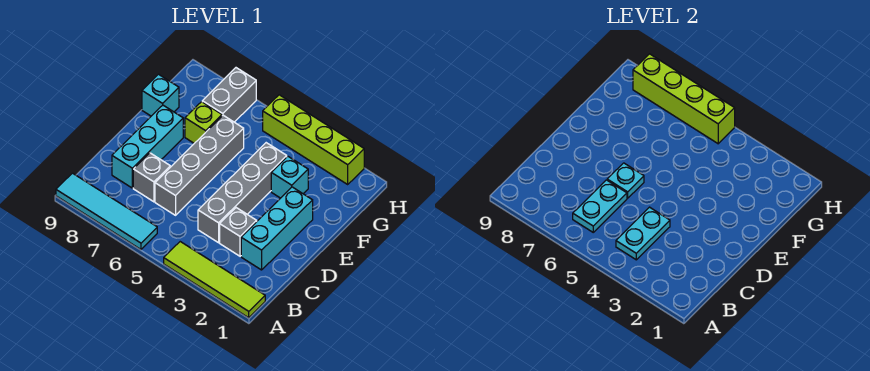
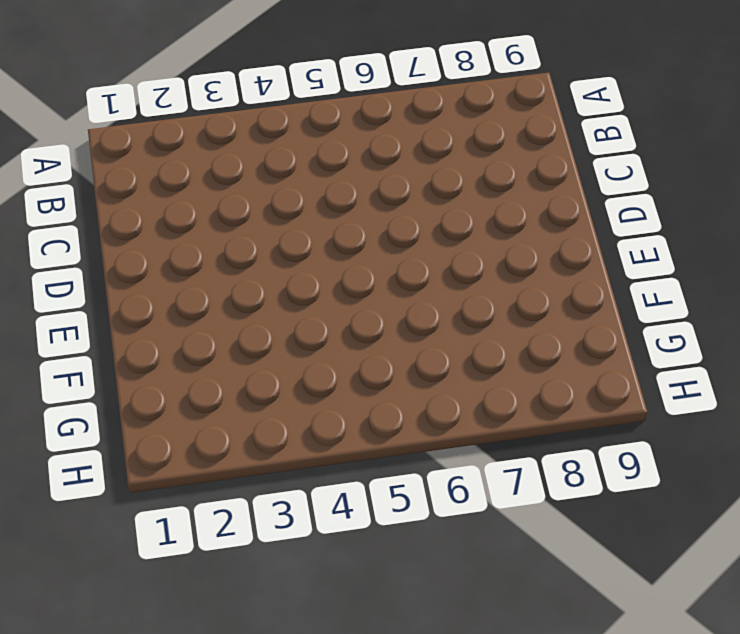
none -> lime 1x4 tile [164,242,265,318]
none -> cyan 1x4 tile [56,173,157,249]
none -> cyan 1x3 brick [241,187,313,270]

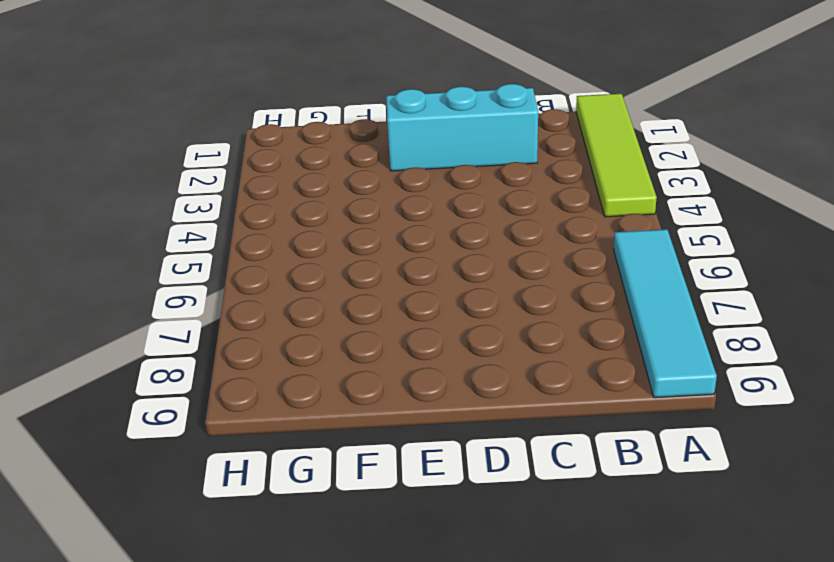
none -> grey 1x1 brick [220,208,257,256]
none -> grey 1x4 brick [198,143,287,243]
none -> grey 1x4 brick [155,115,244,215]

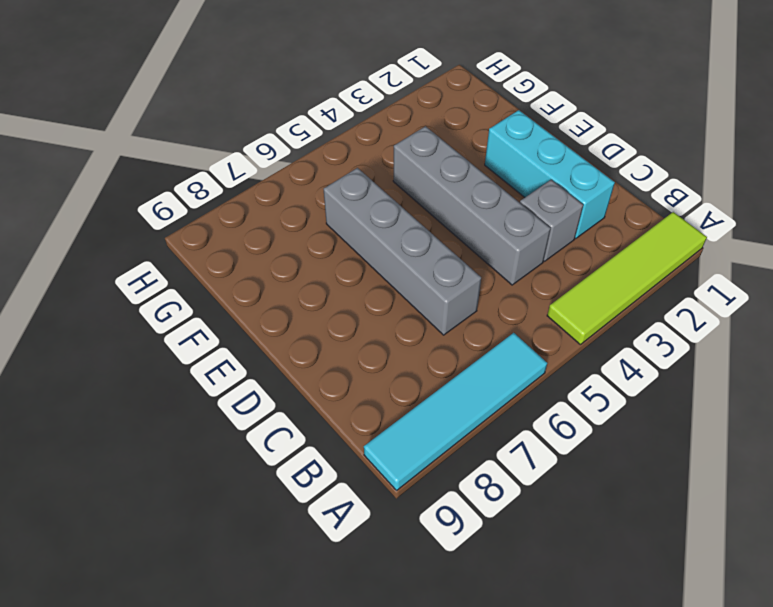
none -> grey 1x1 brick [133,153,170,202]
none -> cyan 1x3 brick [112,105,183,188]
none -> cyan 1x1 brick [271,156,308,198]

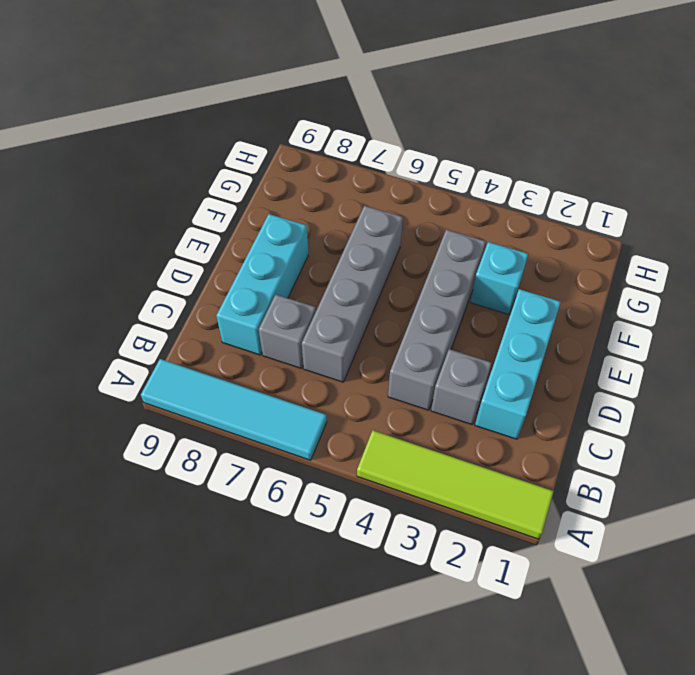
none -> lime 1x1 brick [185,102,222,143]
none -> cyan 1x1 brick [142,74,179,116]
none -> grey 1x2 brick [202,68,256,122]

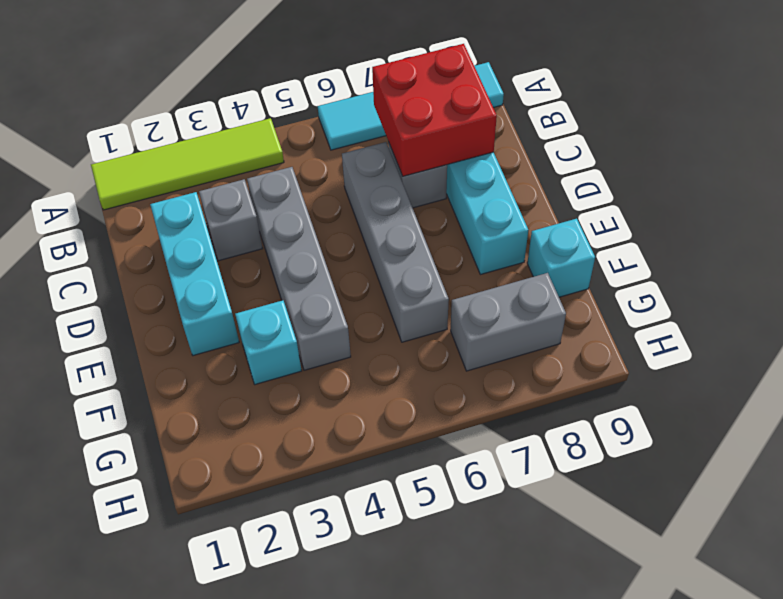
red 2x2 brick [372,44,497,176] -> none
grey 1x2 brick [451,273,566,371] -> grey 1x2 brick turned to [202,68,256,122]
none -> lime 1x1 brick [185,102,222,143]
none -> lime 1x4 brick [263,95,364,184]
none -> cyan 1x2 plate [616,207,670,260]

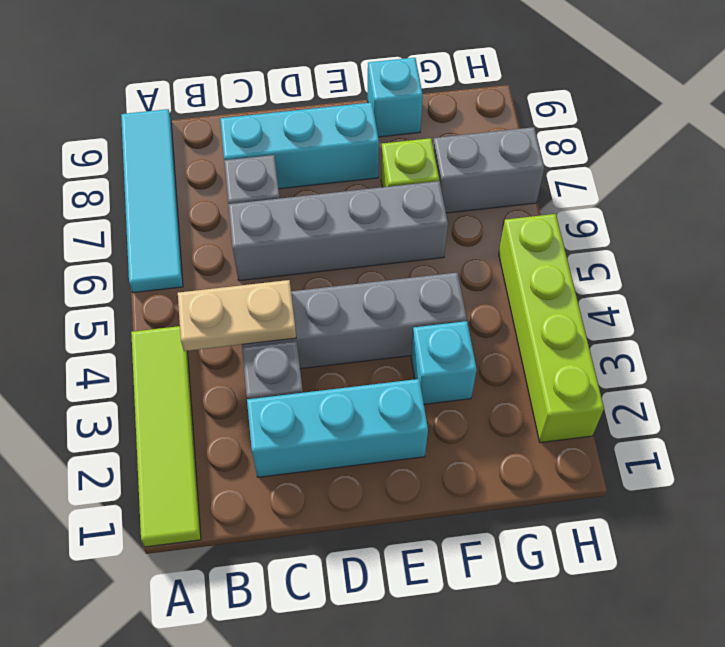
tan 1x2 plate [178,280,296,351] -> cyan 1x2 plate [616,207,670,260]
none -> cyan 1x2 plate [573,180,627,232]
none -> cyan 1x1 plate [607,163,644,198]
none -> lime 1x4 brick [633,54,735,144]

